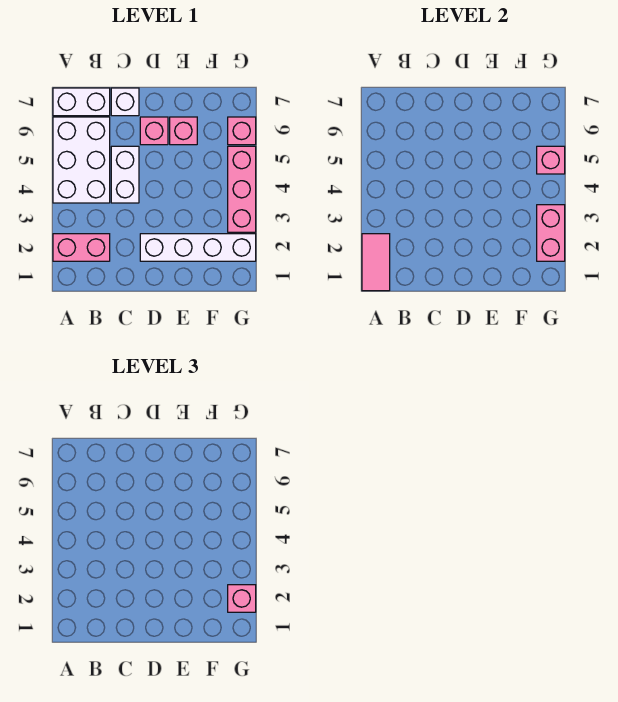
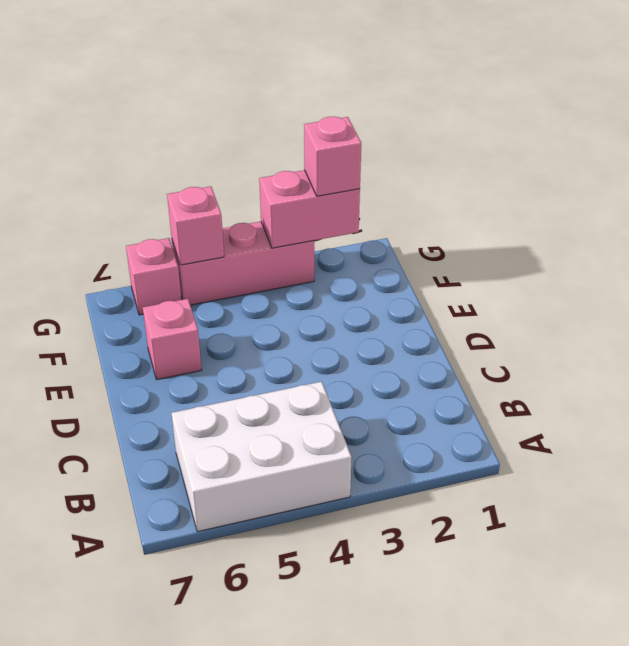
none -> pink 1x2 brick [53,234,110,261]
none -> white 1x2 brick [53,88,110,116]
none -> white 1x2 brick [111,146,139,203]

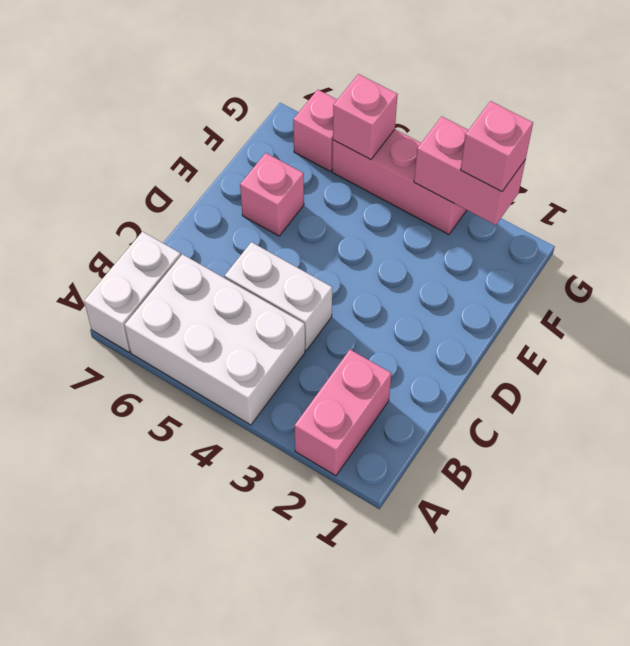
none -> white 1x1 brick [111,88,139,116]
none -> white 1x4 brick [140,234,256,261]
none -> pink 1x1 brick [140,117,168,145]

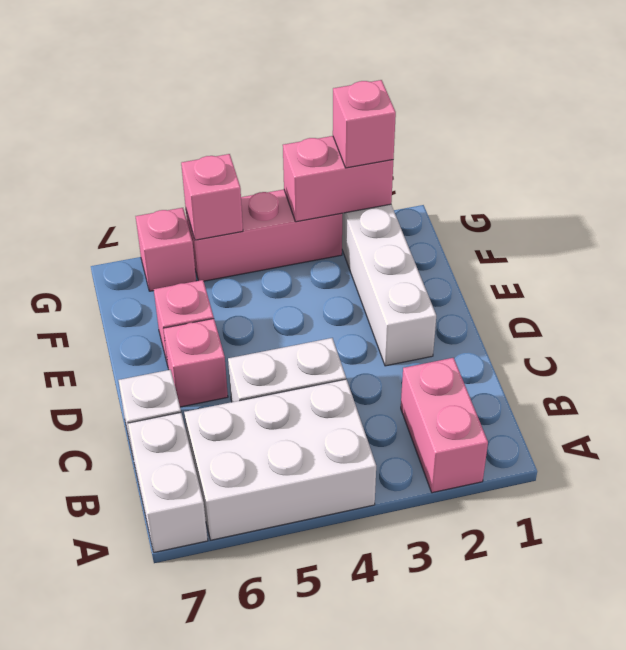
none -> pink 1x2 tile [362,234,390,291]

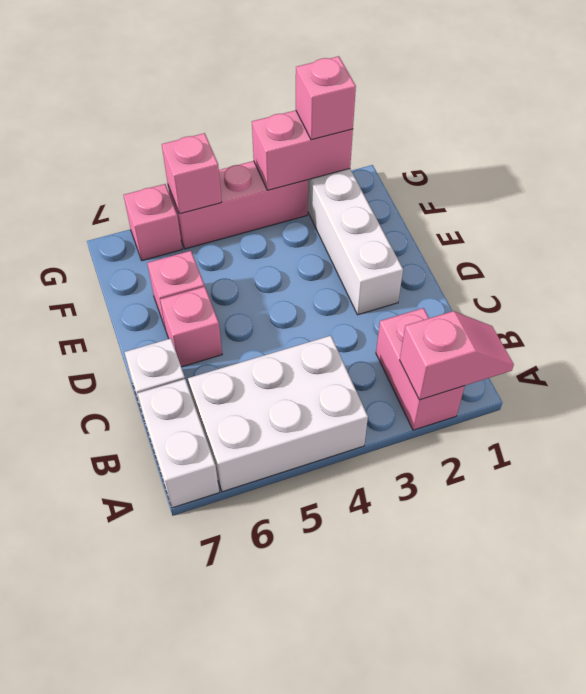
pink 1x2 slope [400,311,514,400] -> pink 1x2 tile [362,234,390,291]
none -> white 1x2 brick [111,146,139,203]

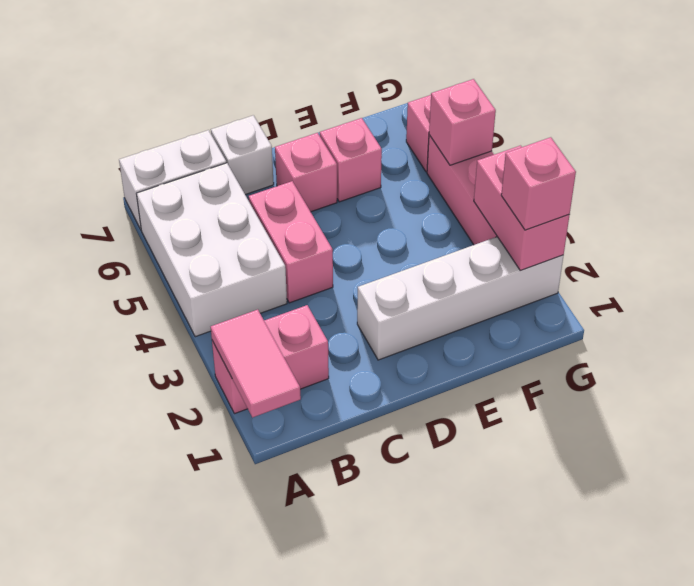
pink 1x2 brick [249,181,333,303] -> white 1x2 brick [111,146,139,203]

